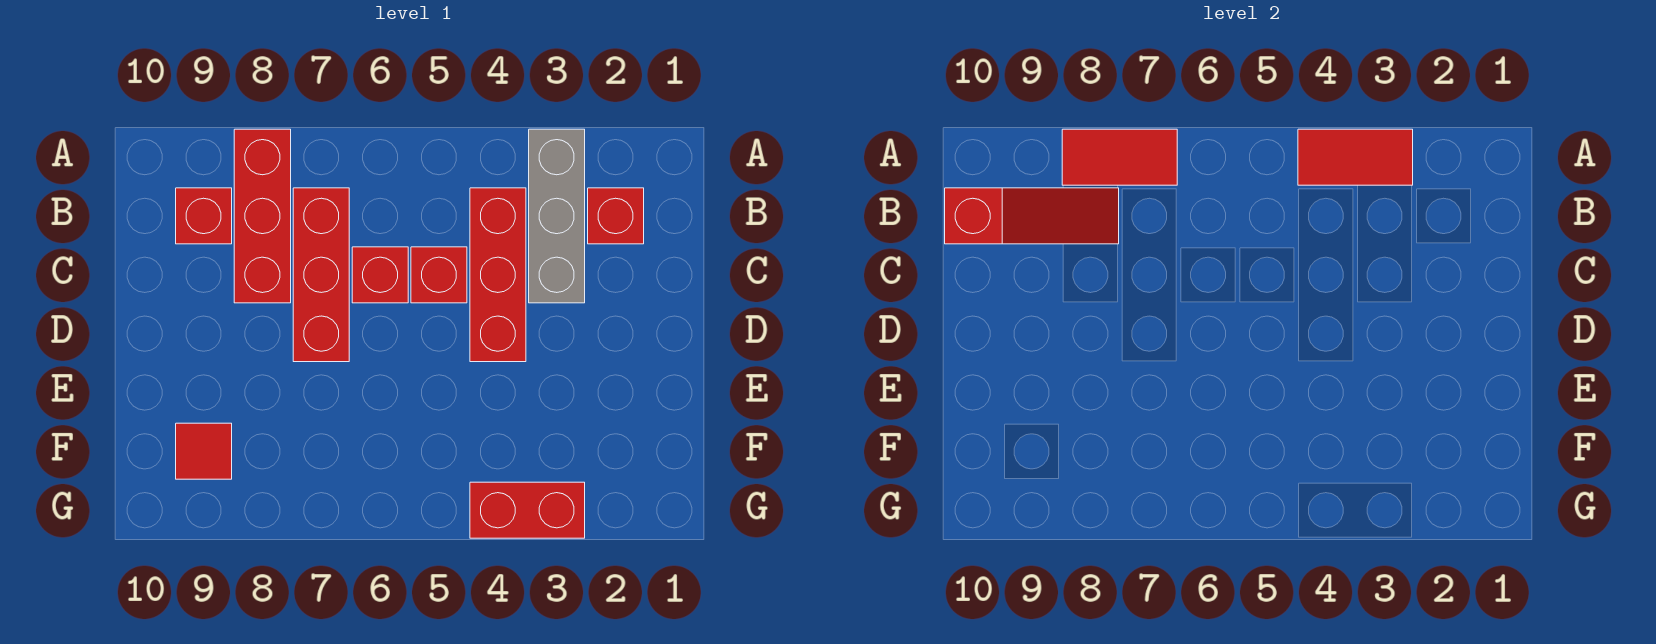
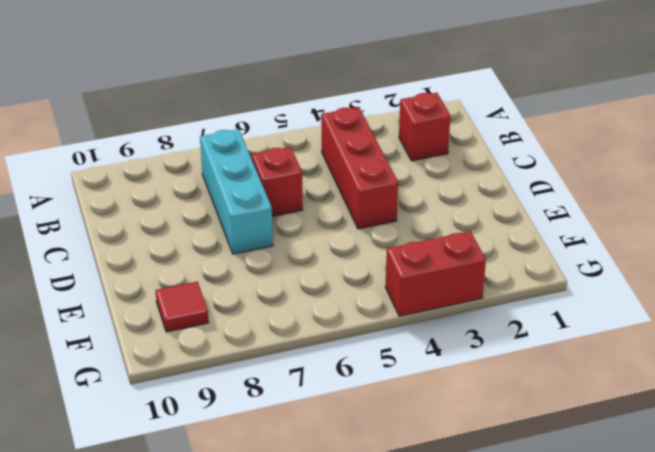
cyan 1x3 brick [200,129,273,254] -> red 1x3 brick [293,188,349,362]
none -> grey 1x3 brick [529,129,585,303]
none -> red 1x3 brick [234,129,291,303]
none -> red 1x1 brick [176,188,232,244]

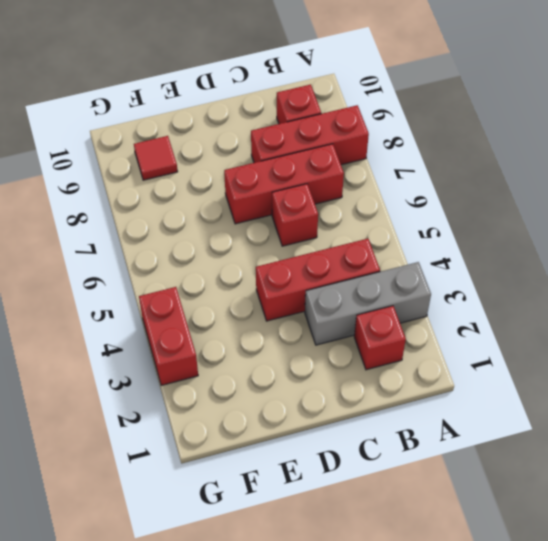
none -> red 1x1 brick [411,247,467,303]
none -> red 1x2 tile [1298,129,1413,185]
none -> red 1x2 tile [1062,129,1177,185]

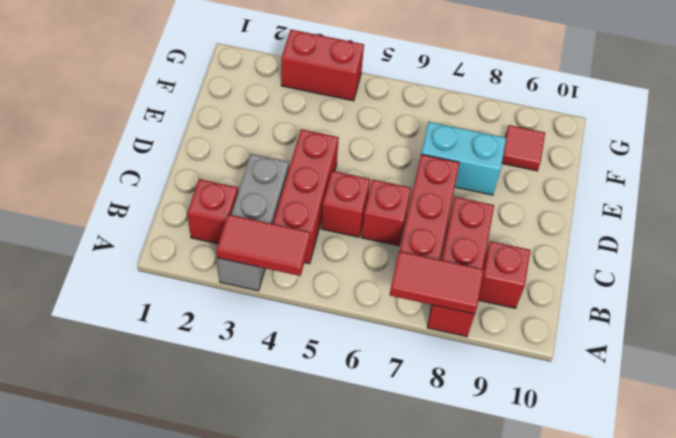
cyan 1x2 brick [421,122,506,195] -> none
none -> red 1x3 slope [945,188,1119,244]

